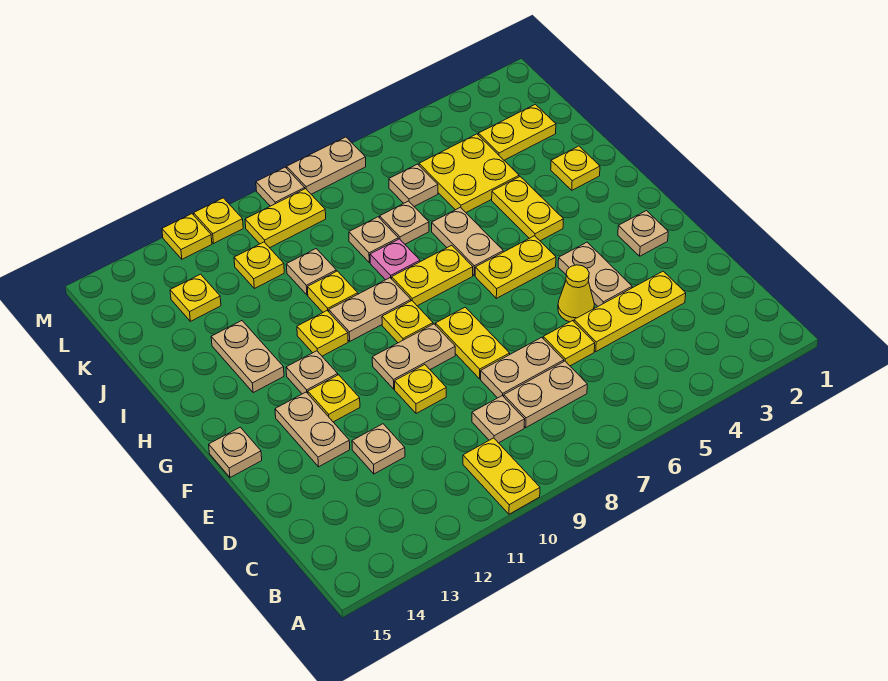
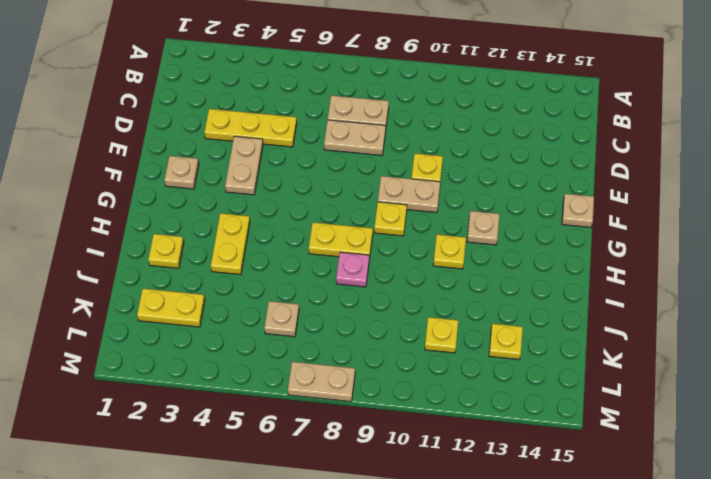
none -> yellow 1x2 plate [463,438,540,514]
none -> tan 1x1 plate [472,396,525,443]
none -> yellow 1x1 plate [543,321,595,366]
none -> tan 1x1 plate [352,424,405,474]

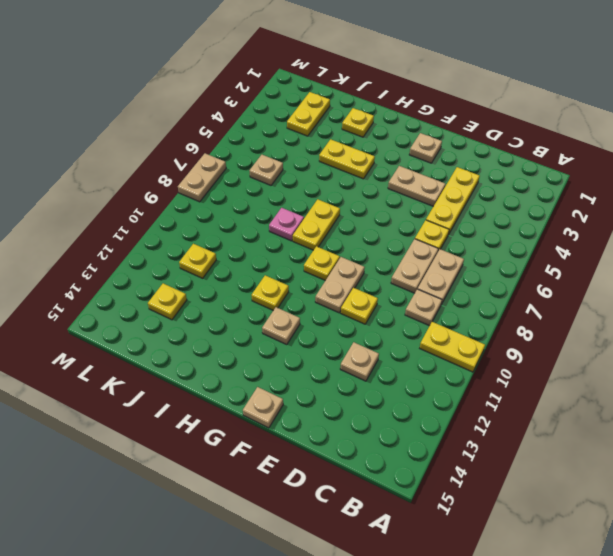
none -> yellow 1x1 cone [558,265,594,322]
none -> yellow 1x2 plate [436,307,510,379]
none -> tan 1x2 plate [275,392,350,467]
none -> yellow 1x1 plate [308,375,360,422]

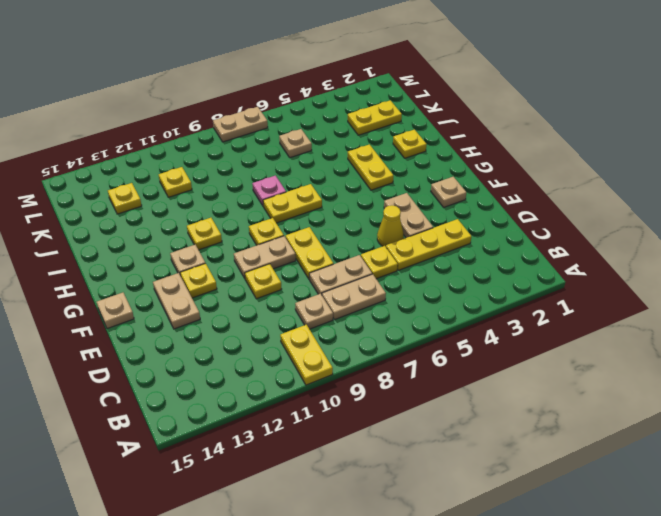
none -> tan 1x1 plate [352,424,405,474]
none -> yellow 1x2 plate [475,236,556,298]
none -> tan 1x2 plate [432,207,503,275]
none -> tan 1x2 plate [329,278,411,341]

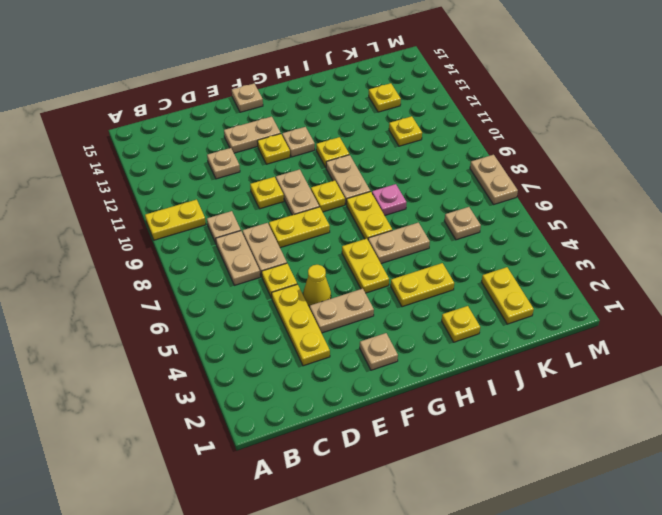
none -> tan 1x2 plate [211,321,284,393]
none -> yellow 1x1 plate [308,271,358,312]
none -> yellow 2x2 plate [419,134,519,212]
none -> tan 1x1 plate [380,201,429,244]

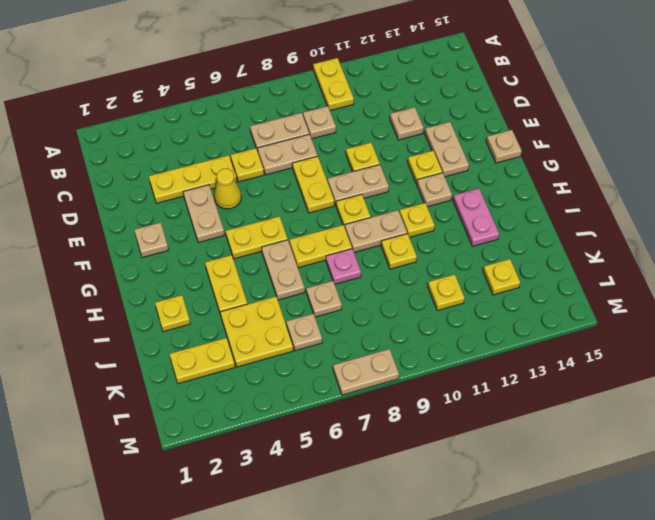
pink 1x2 plate [453,188,499,246] -> tan 1x2 plate [211,321,284,393]
none -> tan 1x1 plate [349,217,398,263]
none -> tan 1x1 plate [286,249,336,295]
none -> yellow 1x2 plate [245,189,326,248]
none -> tan 1x1 plate [256,167,305,206]

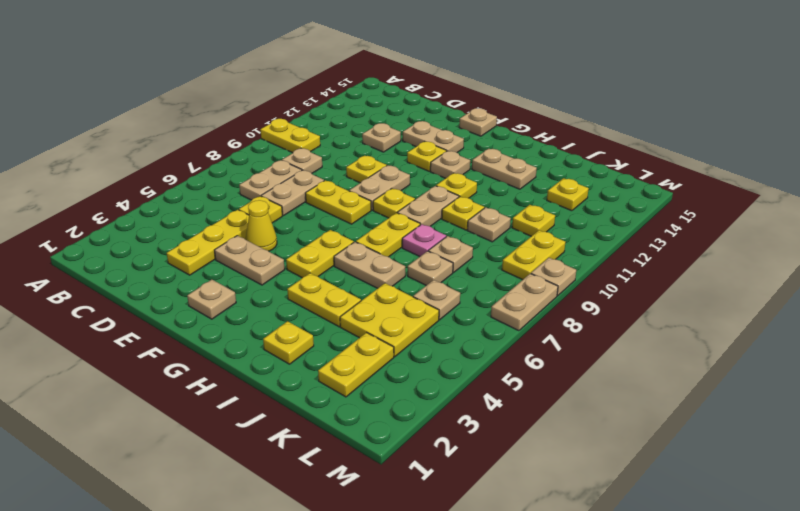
none -> yellow 1x1 plate [194,198,243,243]
none -> yellow 1x1 plate [162,214,212,259]

